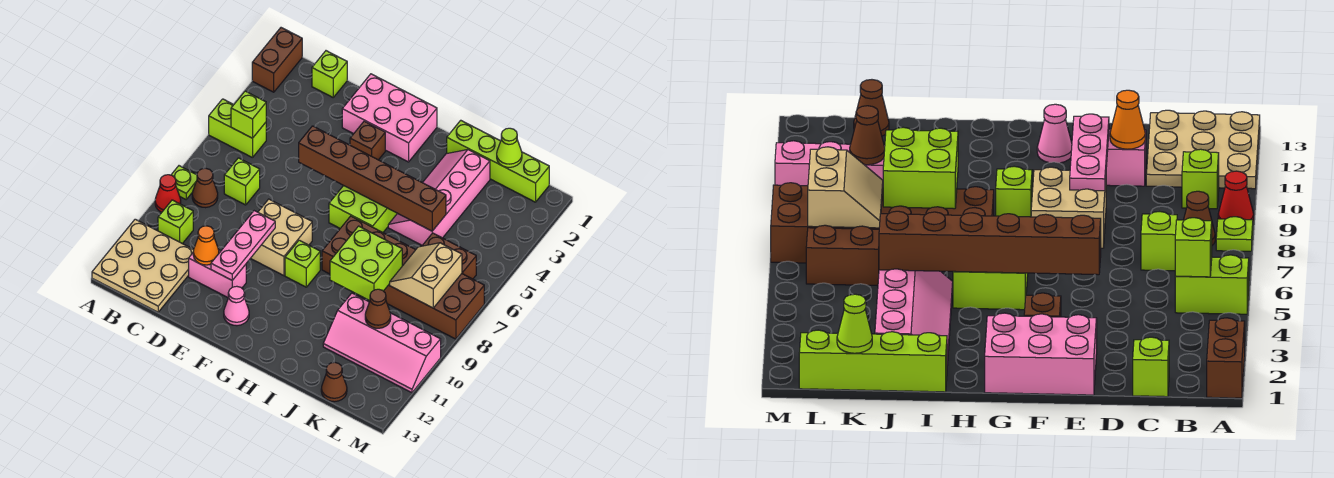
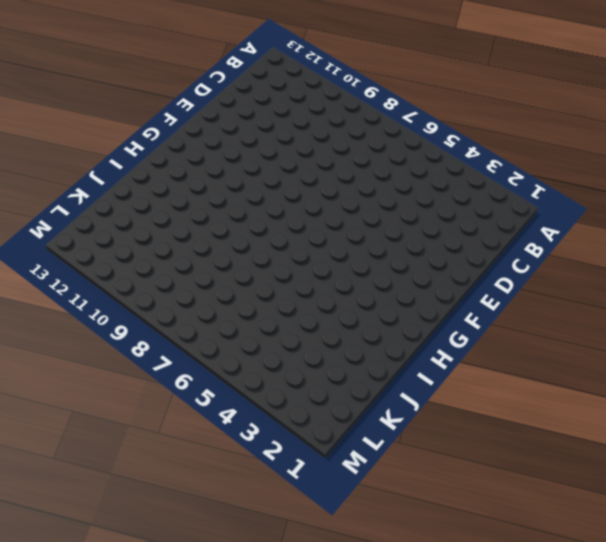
none -> brown 1x2 brick [252,28,302,92]
none -> lime 1x2 brick [209,99,266,158]
none -> lime 1x1 plate [171,166,197,199]
none -> red 1x1 cone [155,175,181,212]

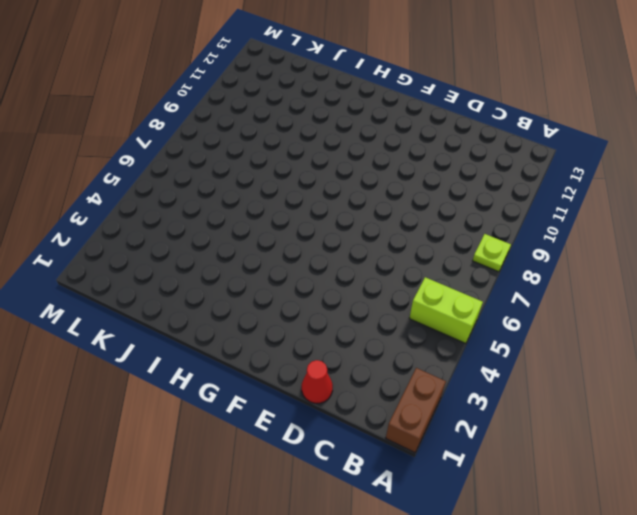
red 1x1 cone [302,360,333,403] -> red 1x1 cone moved to [155,175,181,212]
none -> tan 3x3 plate [92,219,194,312]
none -> brown 1x1 cone [192,168,218,208]
none -> lime 1x1 brick [158,200,193,244]
none -> lime 1x1 brick [312,51,347,97]

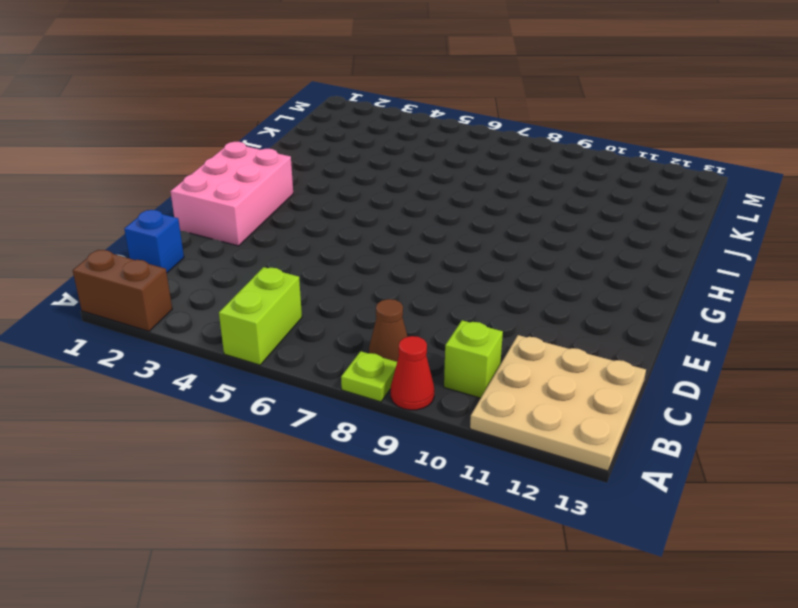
blue 1x1 brick [124,210,184,273] -> lime 1x1 brick [312,51,347,97]
none -> lime 1x1 brick [224,158,260,205]
none -> pink 1x2 brick [189,250,246,297]
none -> tan 2x2 brick [251,199,312,276]
none -> brown 1x1 brick [350,121,385,160]

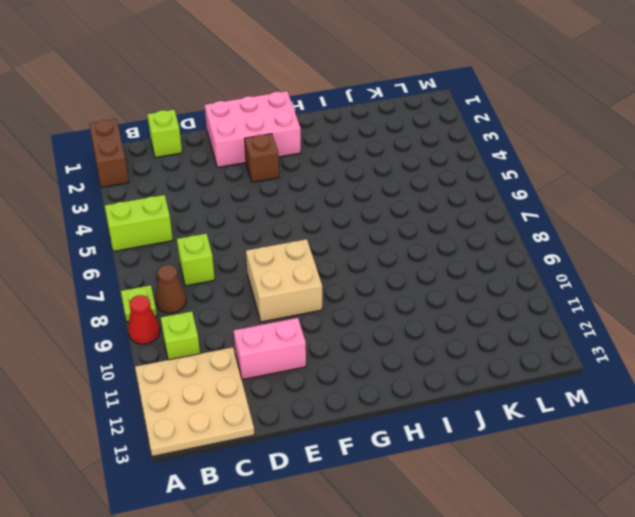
none -> pink 1x1 cone [224,286,249,326]
none -> lime 2x2 brick [329,186,397,232]
none -> lime 1x1 brick [285,240,320,287]
none -> brown 2x6 brick [322,216,484,339]

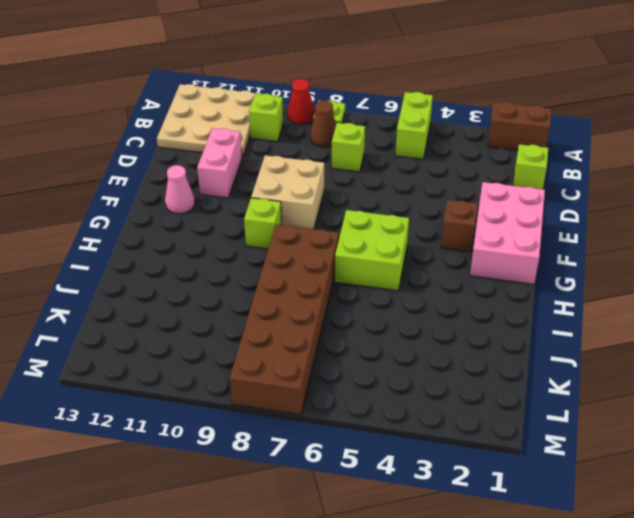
none -> lime 1x4 brick [447,120,549,202]
none -> pink 2x4 slope [388,150,490,245]
none -> pink 2x4 slope [323,293,441,393]
none -> brown 1x2 brick [422,233,476,279]

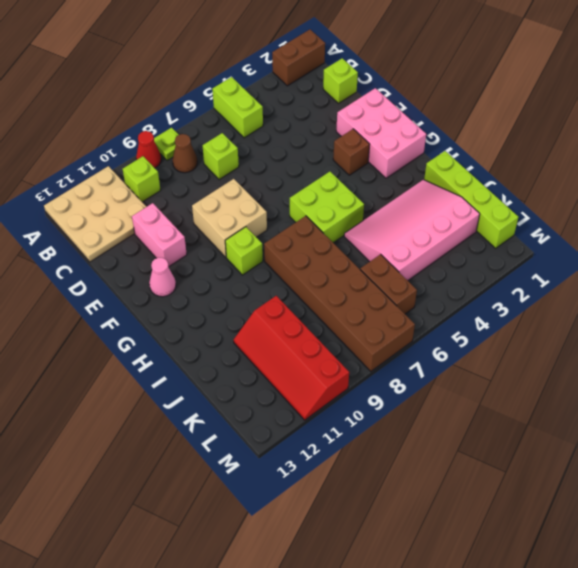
pink 3x4 slope [344,180,480,280] -> pink 2x4 slope [388,150,490,245]
red 2x4 slope [234,296,349,420] -> pink 2x4 slope [323,293,441,393]
none -> brown 1x1 cone [321,362,347,402]
none -> lime 1x1 brick [231,91,266,138]
none -> orange 1x1 cone [193,226,219,265]
none -> brown 1x6 brick [299,126,446,231]

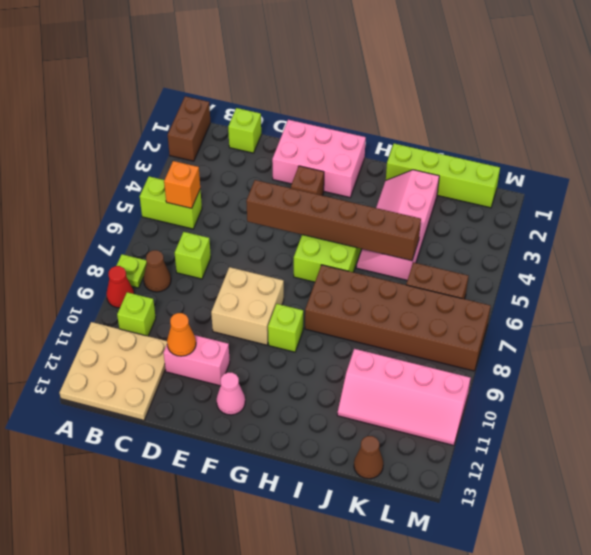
orange 1x1 brick [164,161,200,208] -> lime 1x1 brick [231,91,266,138]
none -> pink 1x3 plate [211,211,275,280]
none -> lime 2x2 brick [330,226,402,301]
none -> lime 1x1 cone [497,128,522,167]
none -> tan 2x2 slope [390,243,462,308]

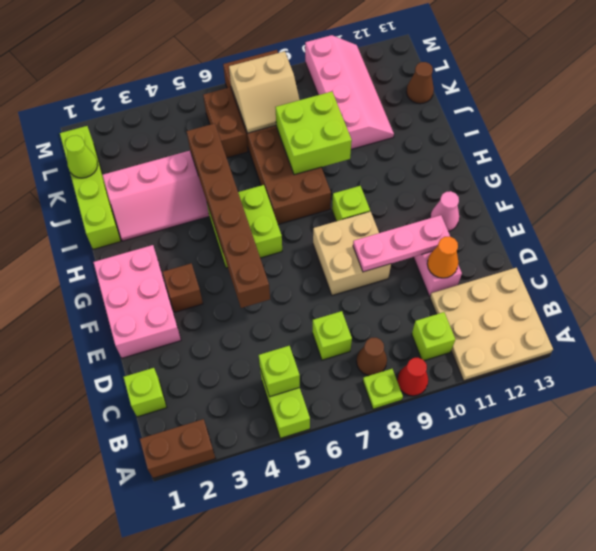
none -> brown 1x1 cone [365,289,391,328]

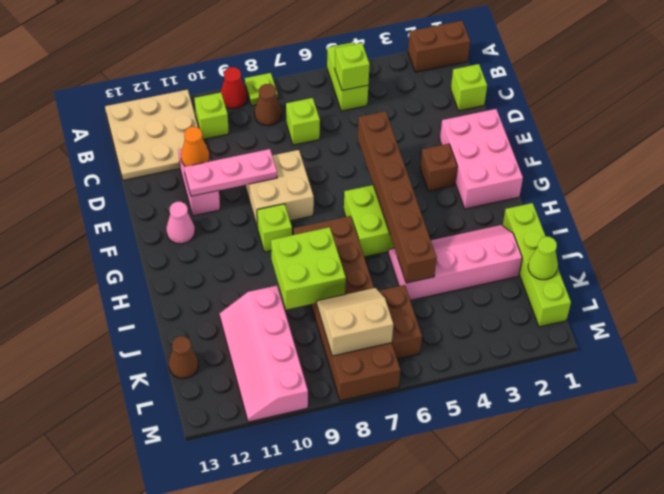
none -> brown 1x1 cone [365,289,391,328]

